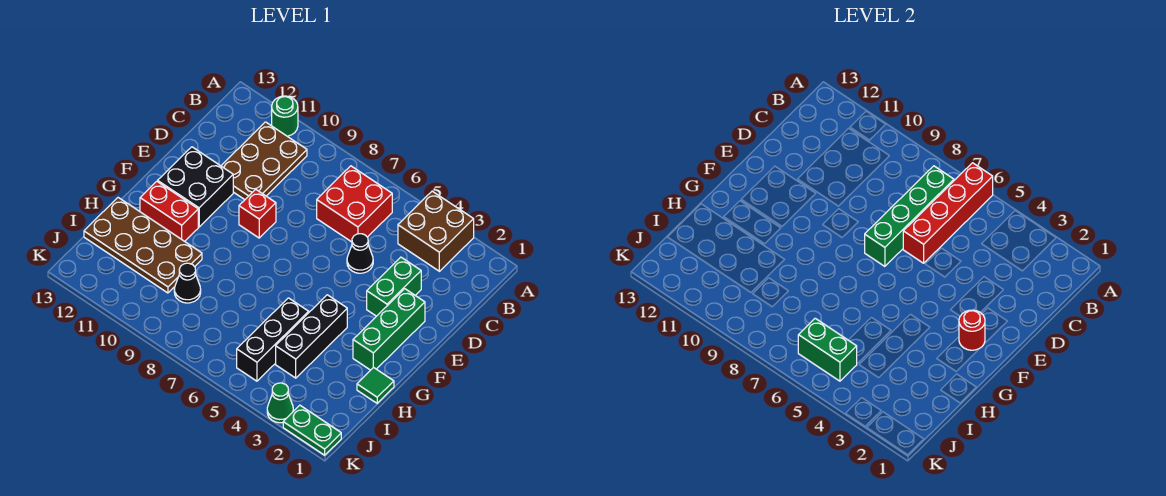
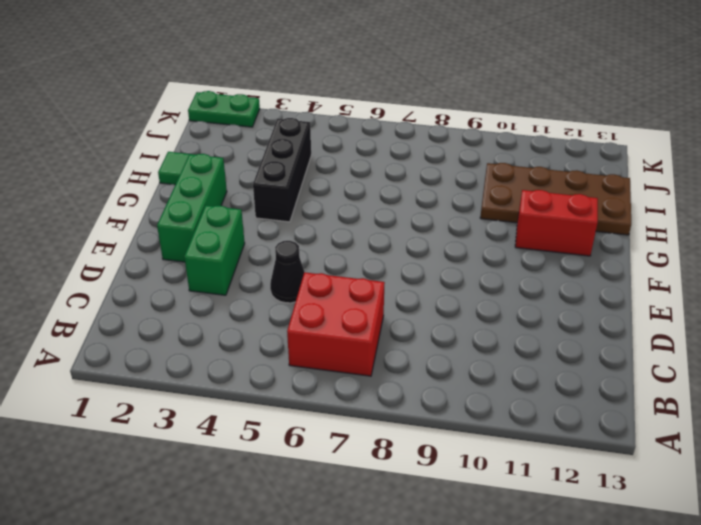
none -> brown 2x2 brick [398,191,474,271]
none -> green 1x1 round brick [272,96,298,136]
none -> brown 2x3 plate [221,122,307,200]

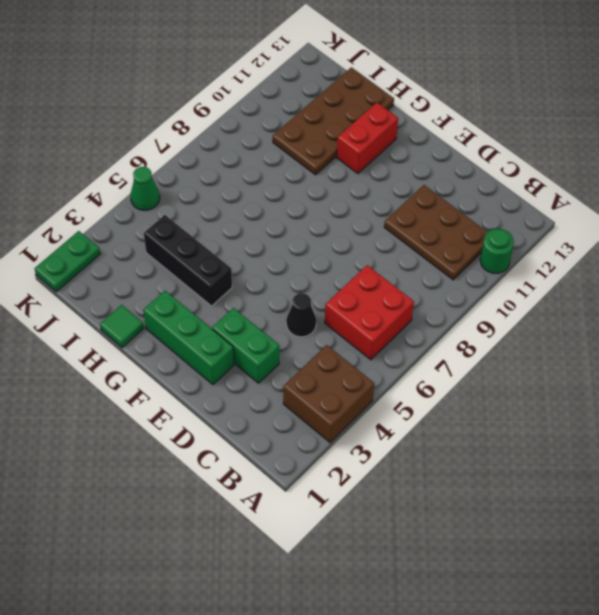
green 1x1 cone [131,167,160,210] -> green 1x1 cone moved to [267,383,293,423]
none -> red 1x1 brick [239,189,276,238]
none -> black 2x2 brick [158,147,233,227]
none -> black 1x3 brick [237,298,309,381]

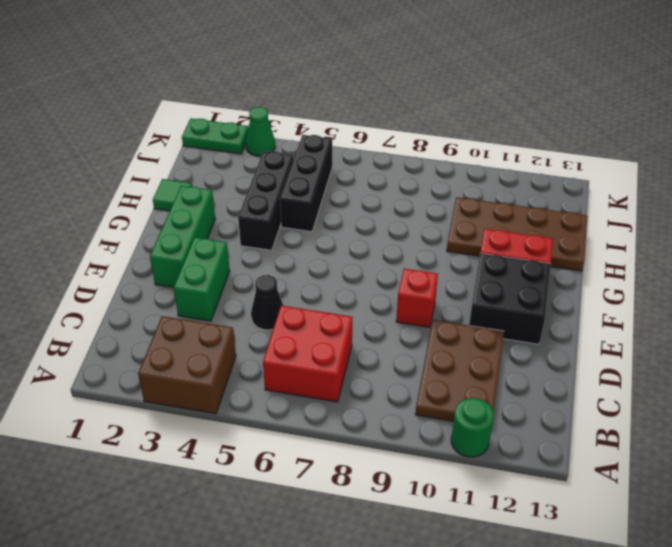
none -> black 1x1 cone [174,263,201,303]
none -> red 1x4 brick [903,163,993,263]
none -> green 1x4 brick [865,166,954,266]

